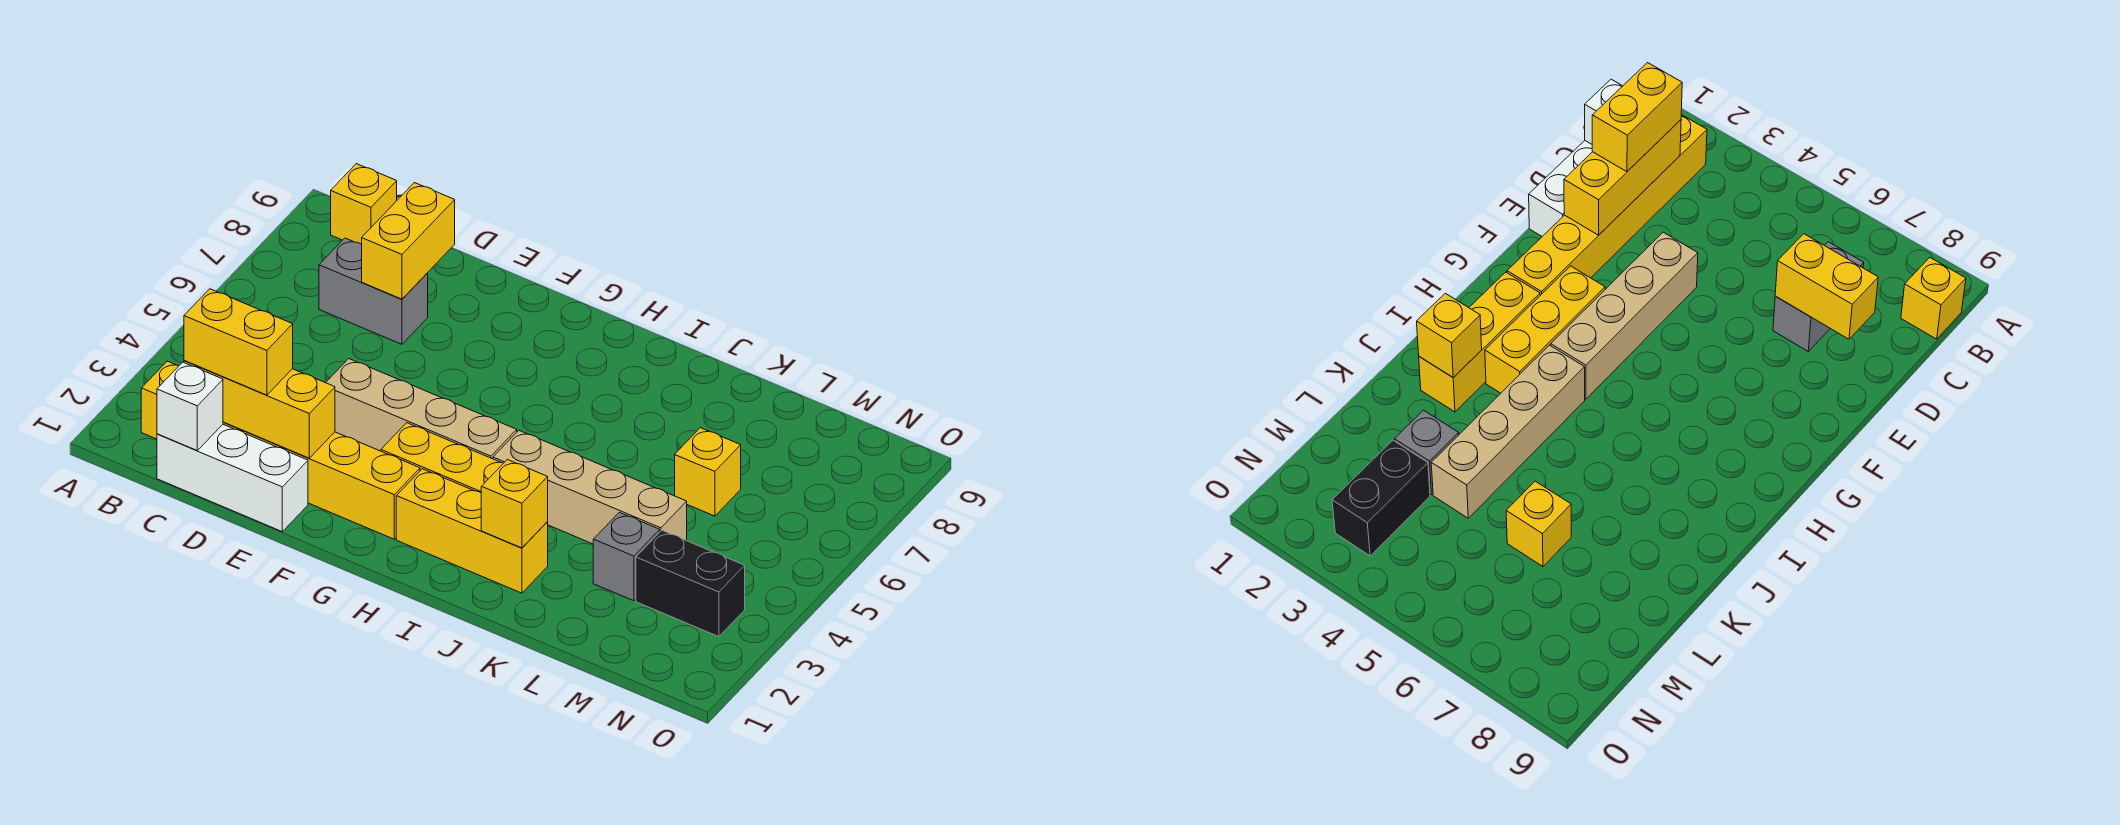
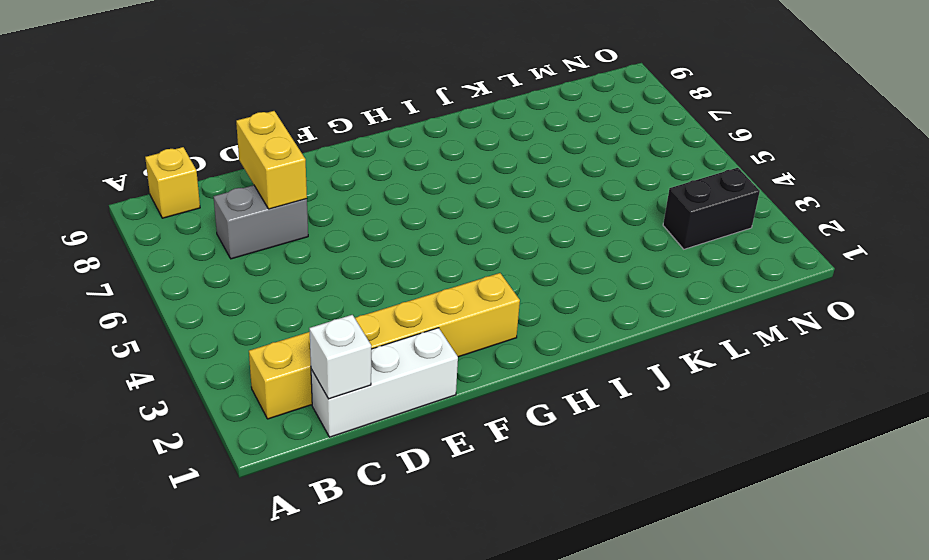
none -> tan 1x4 brick [326,359,517,459]
none -> yellow 1x3 brick [381,423,503,493]
none -> yellow 1x3 brick [396,469,548,593]

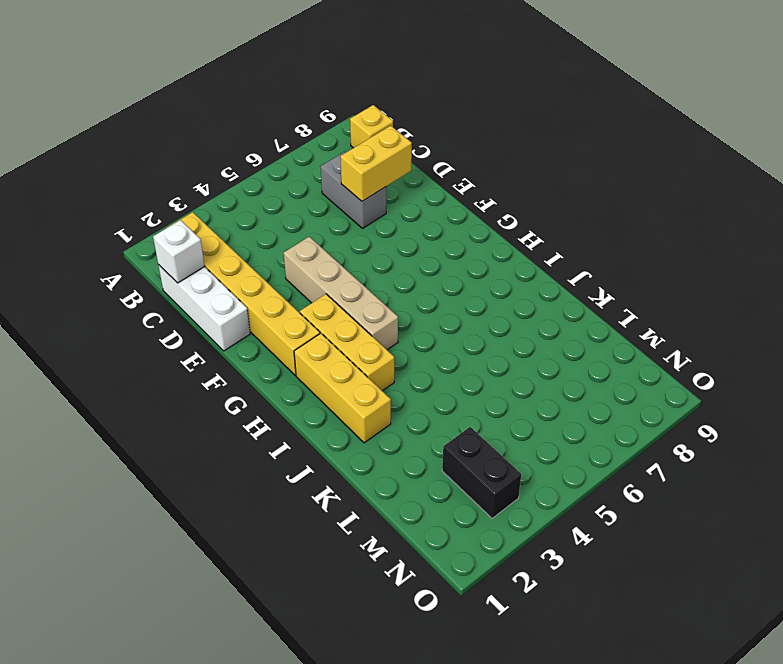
none -> tan 1x4 brick [493,430,687,544]
none -> grey 1x1 brick [593,512,660,601]
none -> yellow 1x1 brick [675,428,741,516]

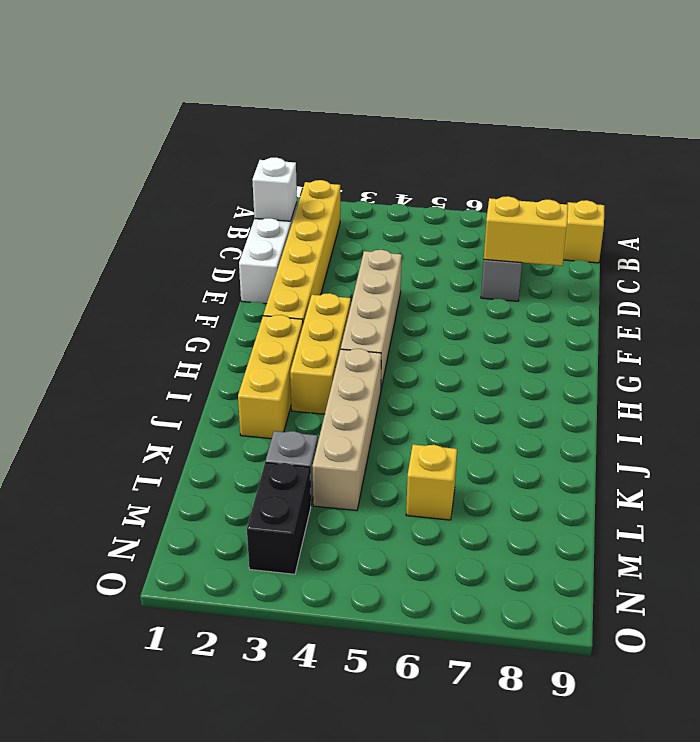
none -> yellow 1x3 brick [184,361,335,458]
none -> yellow 1x1 brick [481,460,548,548]
none -> yellow 1x2 brick [184,289,293,395]

